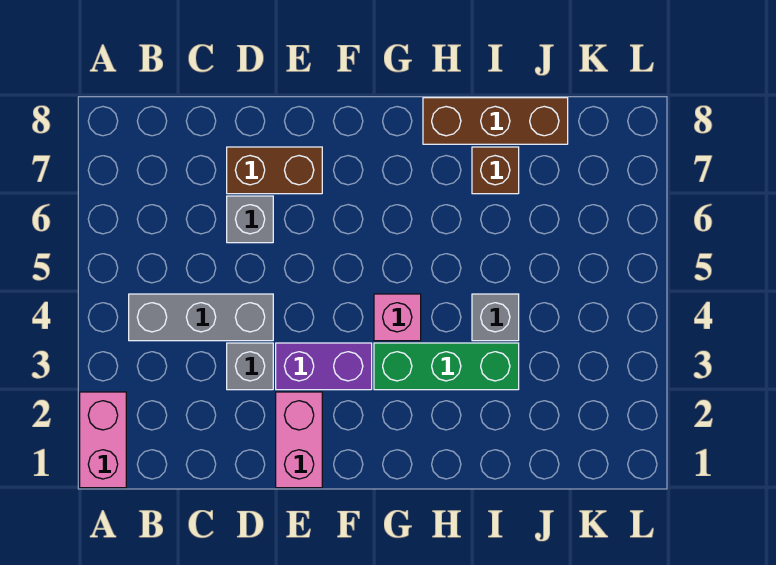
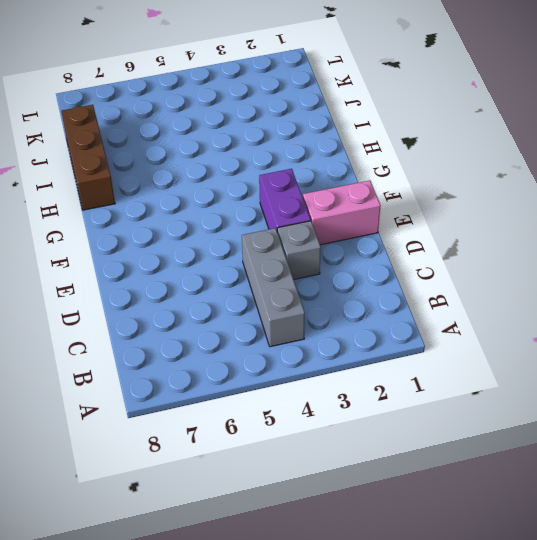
none -> pink 1x2 brick [80,392,126,488]
none -> grey 1x1 brick [227,196,273,243]
none -> brown 1x2 brick [227,147,322,194]

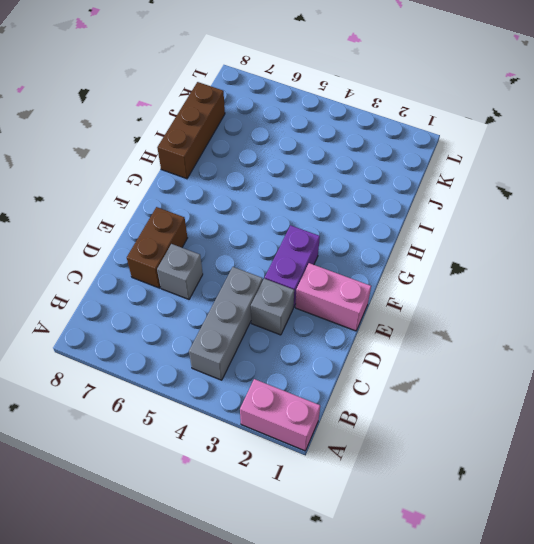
none -> green 1x3 brick [374,343,519,390]
none -> pink 1x1 brick [374,294,421,341]
none -> grey 1x1 brick [472,294,519,341]

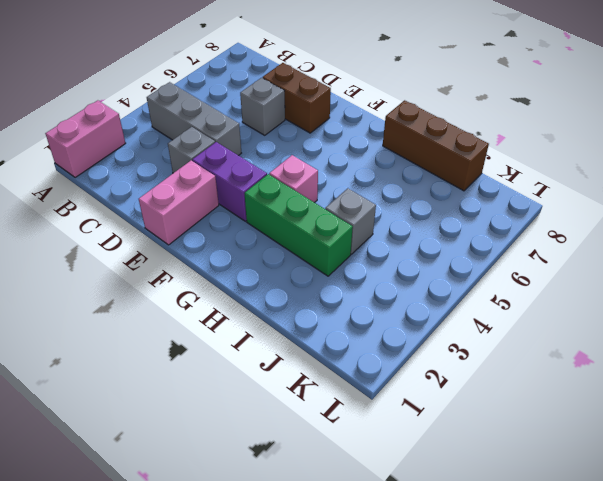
none -> brown 1x1 brick [472,147,519,194]

